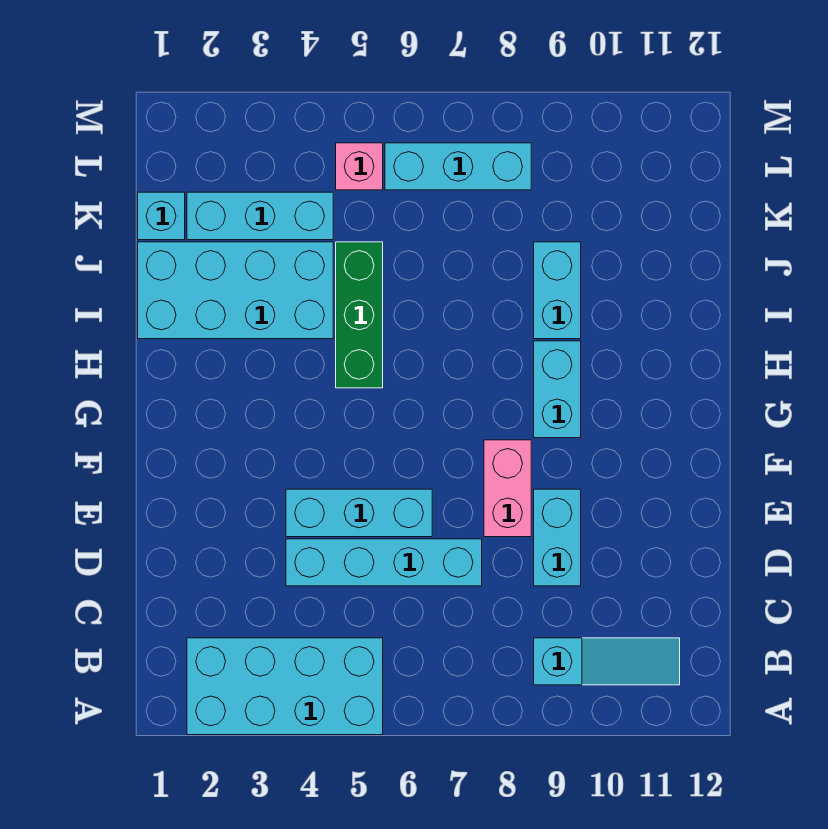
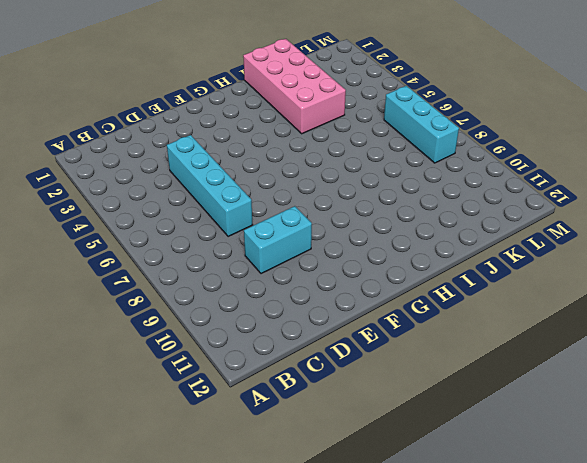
pink 2x4 brick [243,39,346,134] -> cyan 2x4 brick [138,242,333,339]
none -> cyan 2x4 brick [187,638,383,735]
none -> cyan 1x3 slope [534,638,680,685]
none -> cyan 1x3 brick [286,489,432,537]

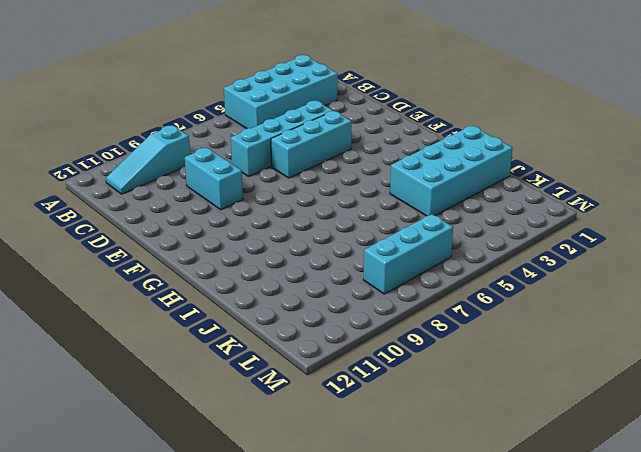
none -> pink 1x2 brick [484,440,531,537]
none -> cyan 1x2 brick [534,341,581,438]
none -> green 1x3 brick [336,242,383,388]

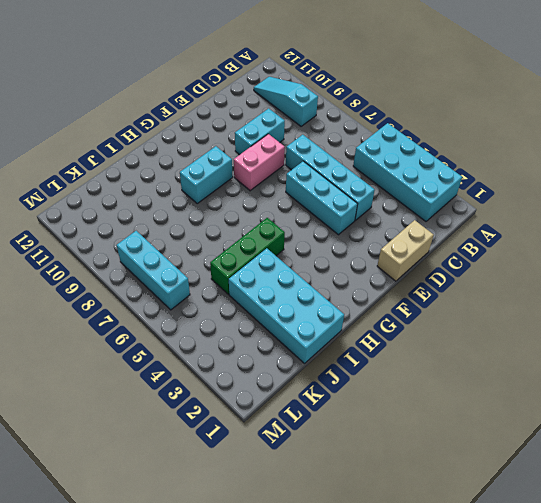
tan 1x2 brick [377,220,434,281] -> none
none -> cyan 1x2 brick [534,242,581,339]
none -> cyan 1x1 brick [138,192,185,240]
none -> cyan 1x3 brick [187,192,333,240]

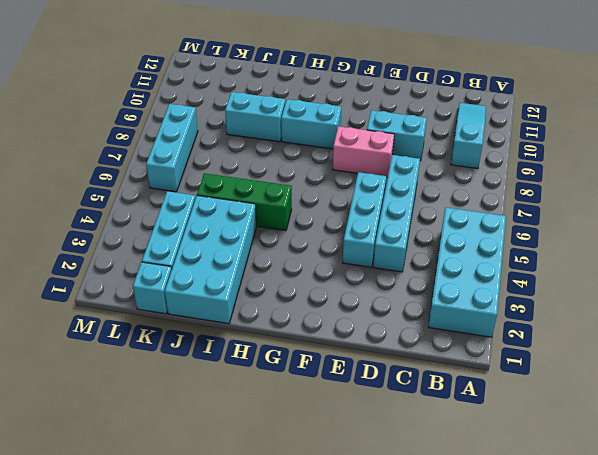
none -> pink 1x1 brick [336,143,383,190]

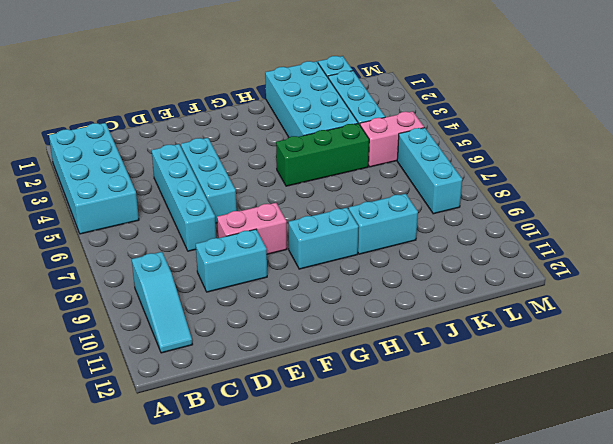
pink 1x2 brick [360,111,424,167] -> pink 1x1 brick [336,143,383,190]

